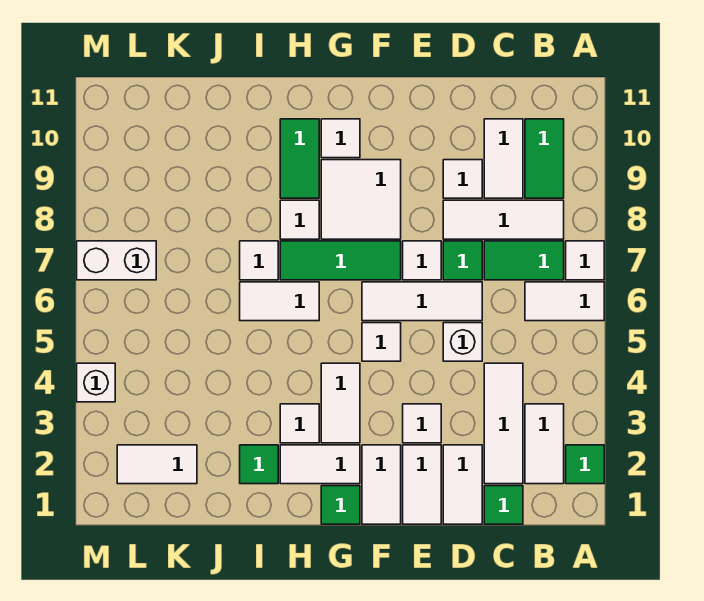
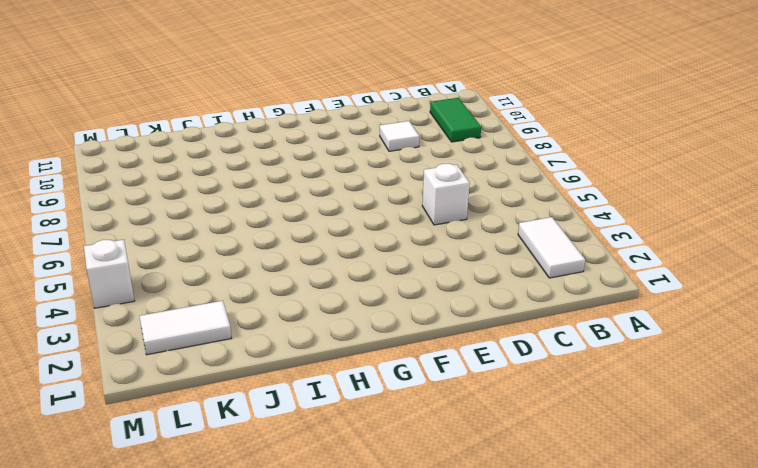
none -> green 1x1 tile [566,445,604,484]
none -> white 1x2 tile [525,282,604,321]
none -> white 1x1 tile [566,241,604,280]
none -> green 1x2 tile [484,241,564,280]

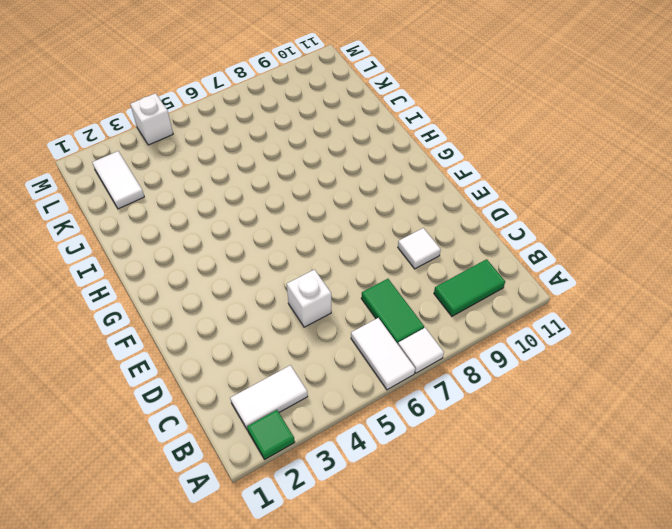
none -> white 1x3 tile [443,200,564,239]
none -> green 1x1 tile [484,486,523,524]
none -> white 1x3 tile [484,363,523,484]
none -> white 1x2 tile [484,119,523,198]

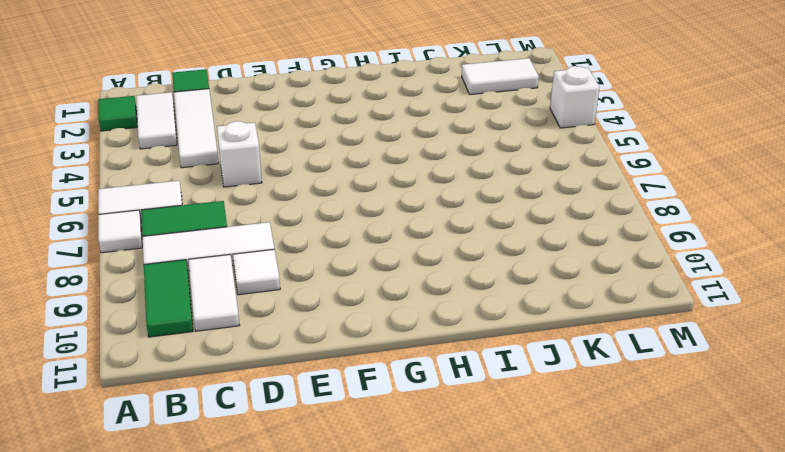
none -> white 1x2 tile [443,445,482,524]
none -> white 1x3 tile [362,282,482,321]
none -> green 1x1 tile [443,241,482,280]
none -> white 1x2 tile [403,445,441,524]

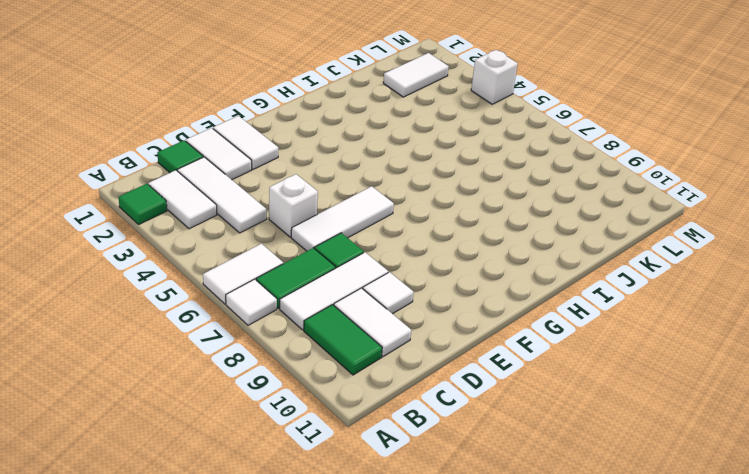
none -> white 1x1 tile [403,404,441,443]
none -> white 1x1 tile [403,241,441,280]
none -> white 1x2 tile [362,445,401,524]
none -> white 1x1 tile [362,323,401,361]

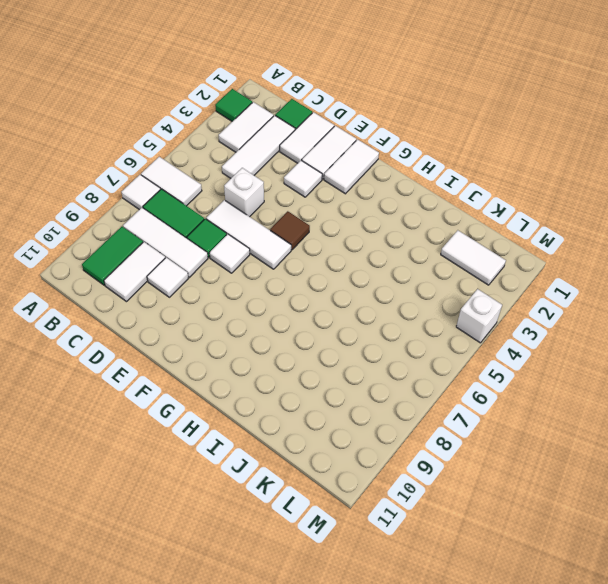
brown 1x1 tile [270,211,310,250] -> white 1x1 tile [362,323,401,361]
none -> green 1x3 tile [280,241,401,280]
none -> white 2x2 tile [321,160,401,239]
none -> green 1x1 tile [321,486,360,524]
none -> white 1x2 tile [280,445,360,484]

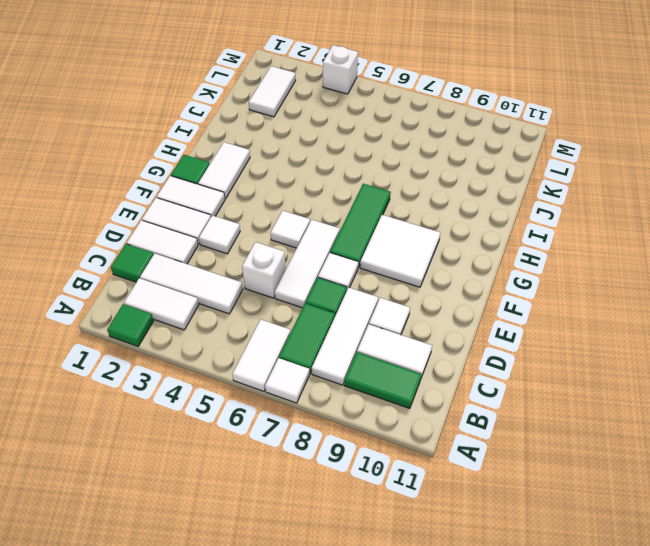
none -> white 1x2 tile [321,363,360,443]
none -> white 1x1 tile [321,119,360,158]
none -> white 1x1 tile [280,404,319,443]
none -> white 1x2 tile [240,282,319,321]

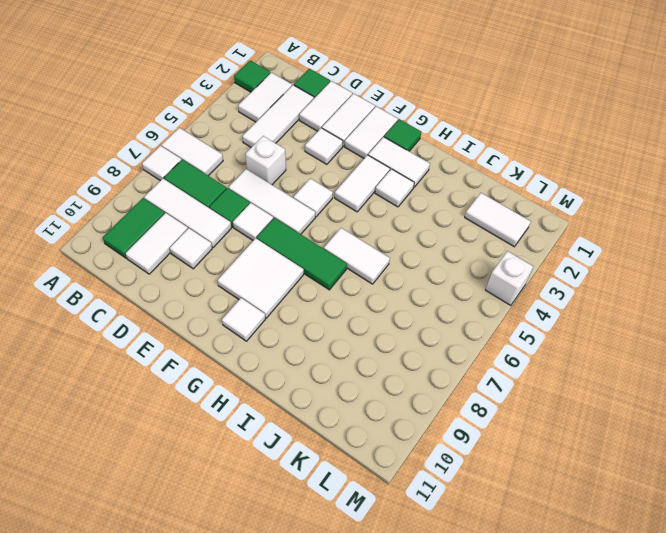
none -> white 1x1 tile [280,200,319,239]
none -> green 1x2 tile [280,119,319,198]
none -> green 1x1 tile [240,445,278,484]
none -> white 1x1 tile [240,241,278,280]

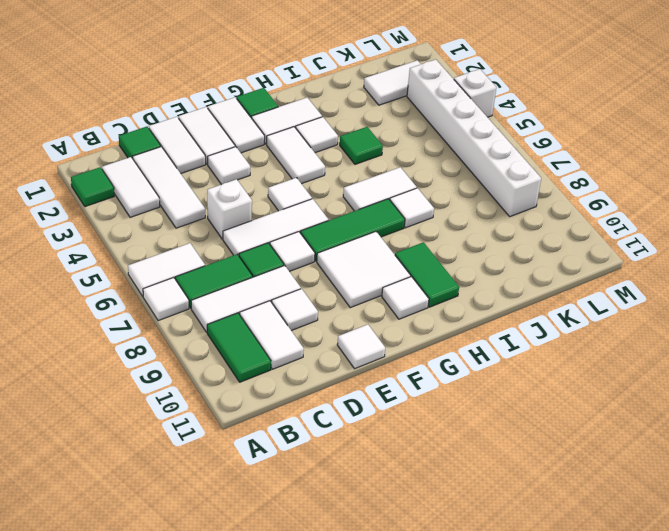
white 1x1 tile [337,324,385,369] -> white 1x1 tile moved to [280,200,319,239]
green 1x1 tile [340,127,383,164] -> green 1x1 tile moved to [240,445,278,484]
white 1x6 brick [407,59,541,217] -> white 1x2 brick [77,241,156,280]

